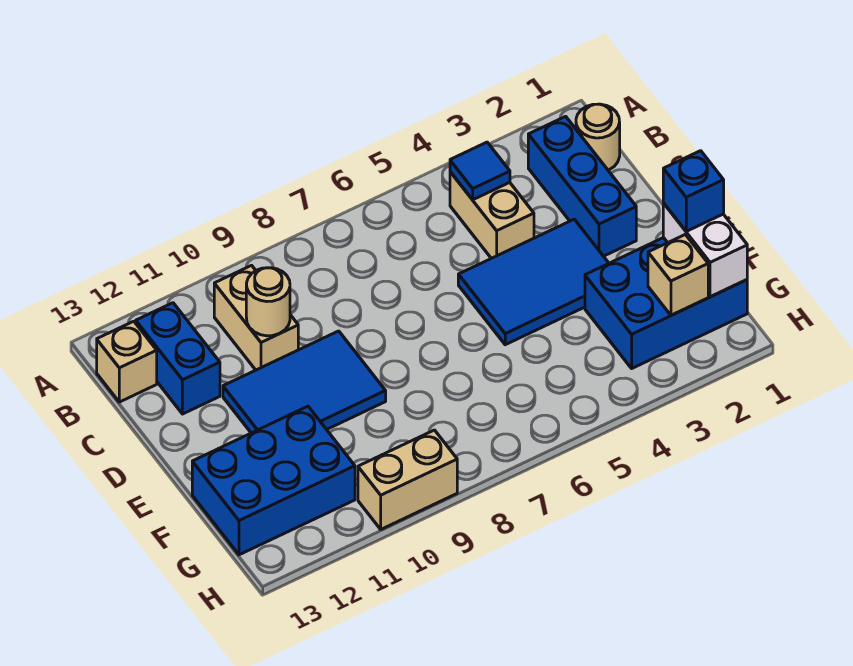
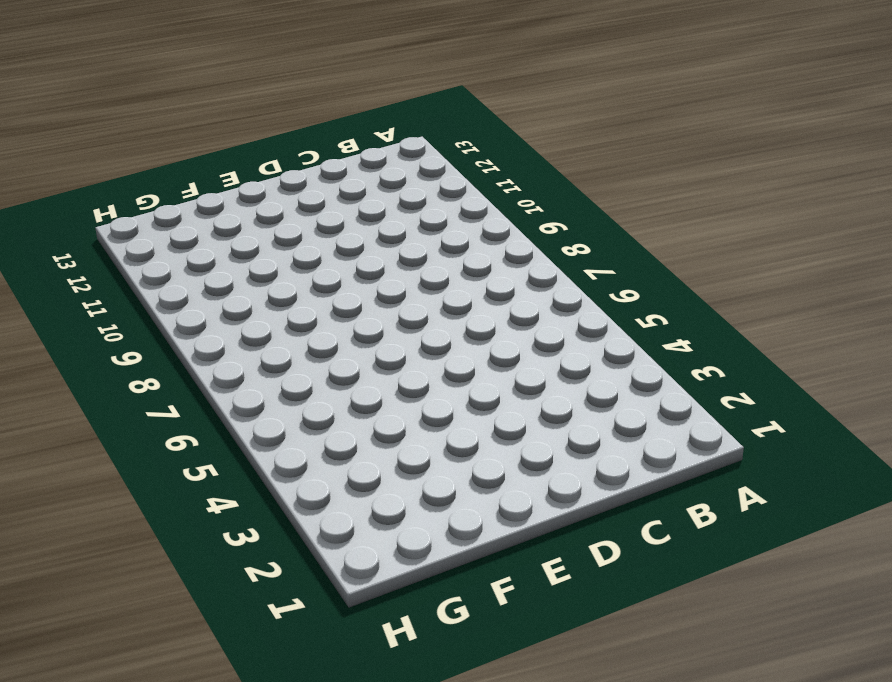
none -> tan 1x1 round brick [576,104,620,170]
none -> blue 1x3 brick [528,116,636,256]
none -> tan 1x2 brick [450,172,534,258]

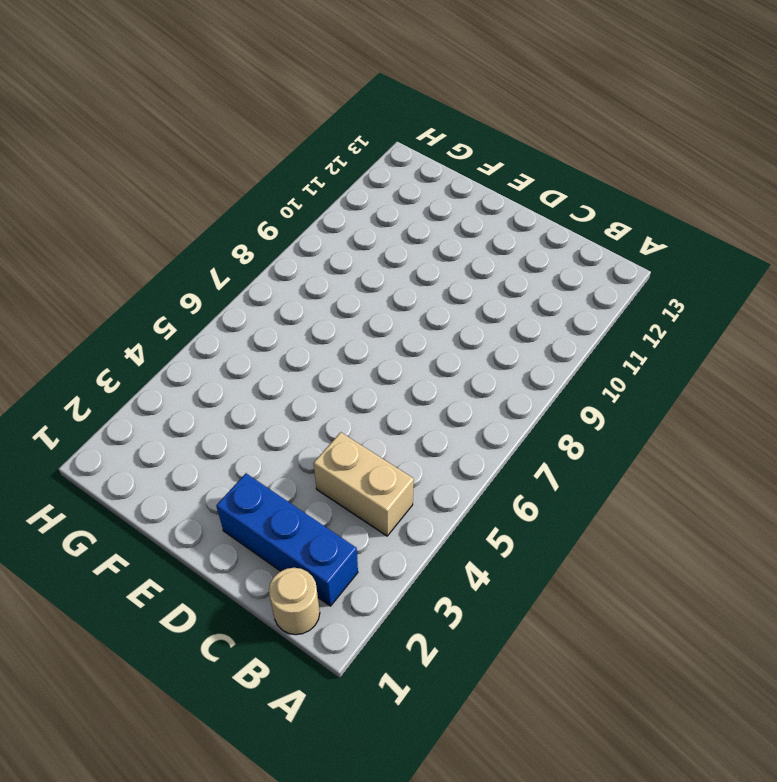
none -> tan 1x2 brick [214,265,298,370]
none -> blue 1x2 brick [136,303,220,414]
none -> tan 1x1 brick [97,321,157,402]

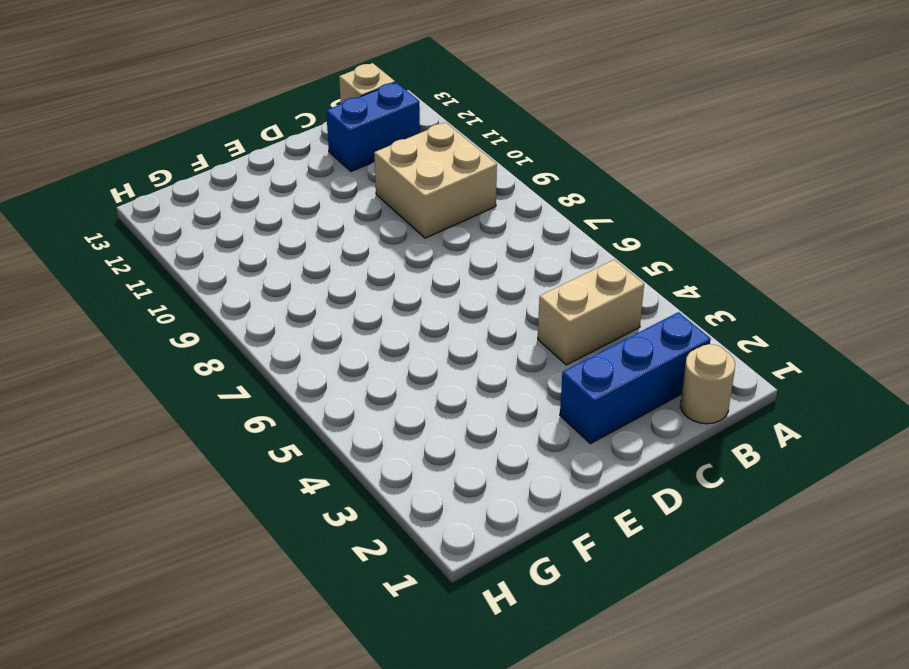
tan 2x2 brick [374,123,497,238] -> tan 1x2 brick [214,265,298,370]
none -> blue 2x3 tile [458,219,609,345]
none -> blue 2x3 tile [223,331,386,433]
none -> blue 2x3 brick [585,238,747,368]

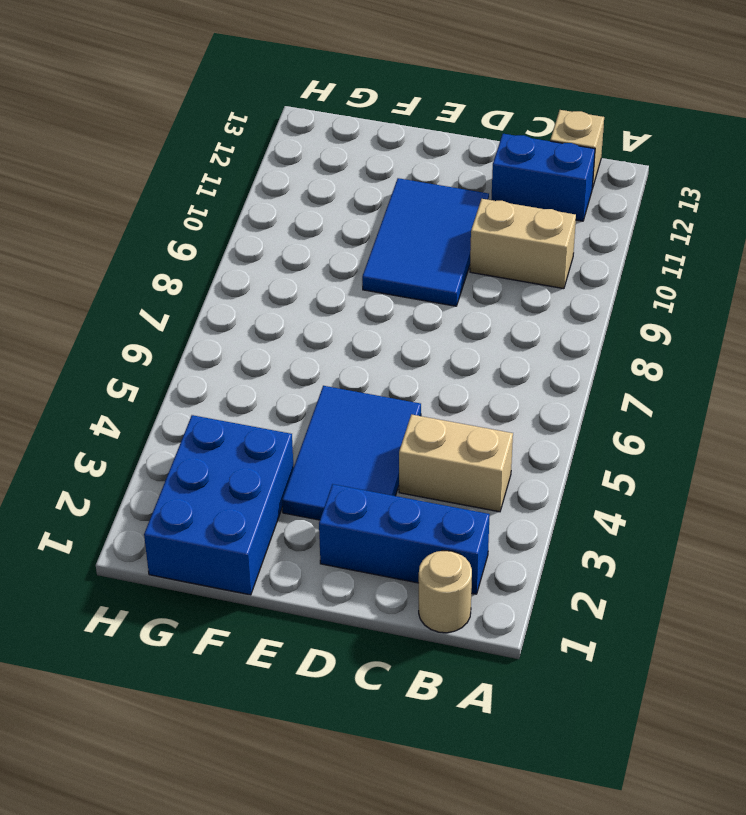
none -> blue 2x3 brick [192,406,355,555]
none -> tan 1x2 brick [358,430,457,529]
none -> blue 1x1 tile [450,142,510,200]

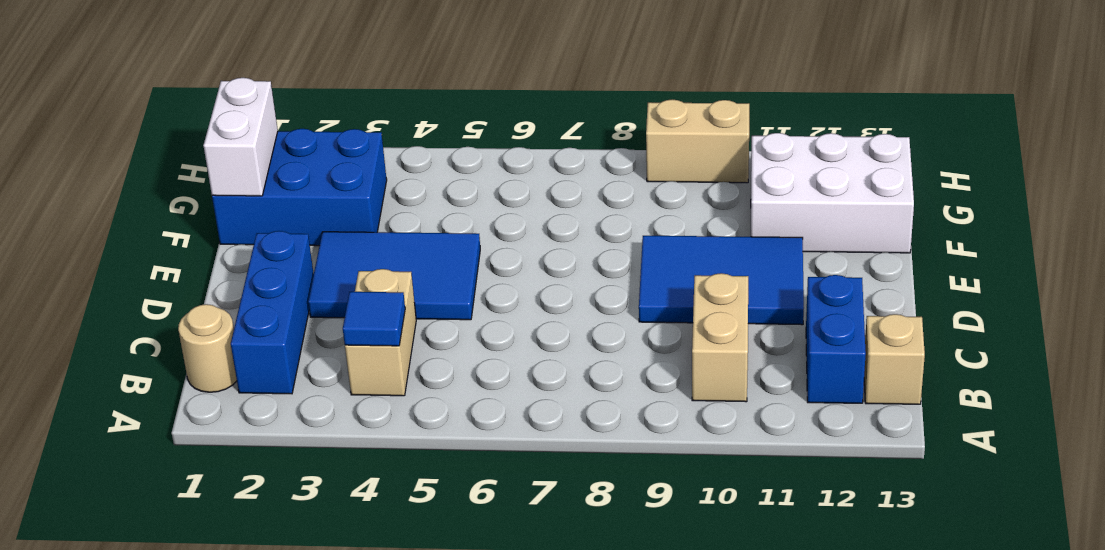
white 2x3 brick [751,133,914,253] -> blue 2x3 brick [192,406,355,555]
none -> tan 1x1 round brick [246,268,290,336]
none -> tan 1x1 brick [648,235,708,315]
none -> blue 1x1 brick [663,151,724,231]

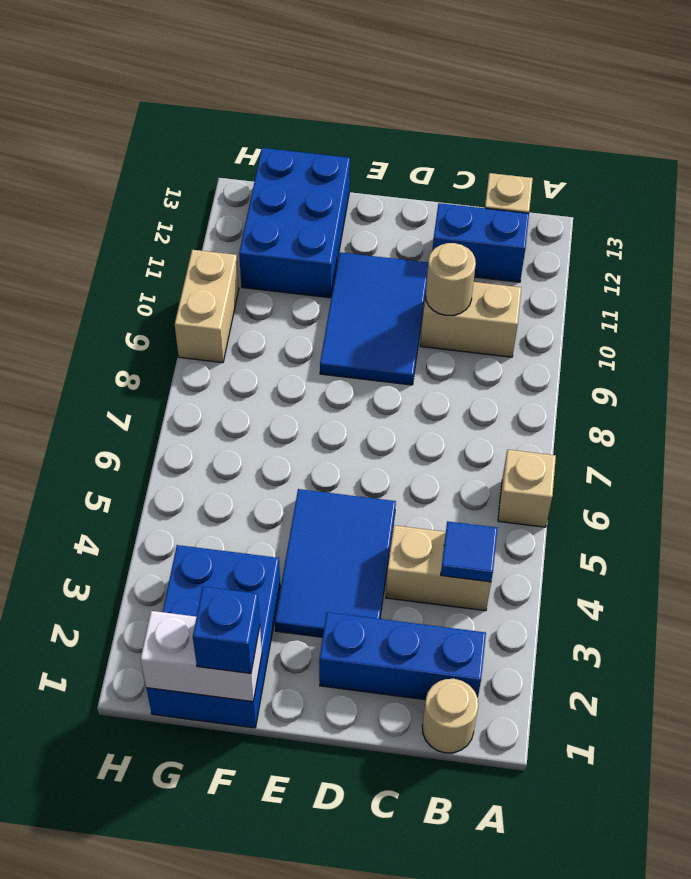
tan 1x1 brick [498,450,556,527] -> tan 1x1 brick moved to [648,235,708,315]

